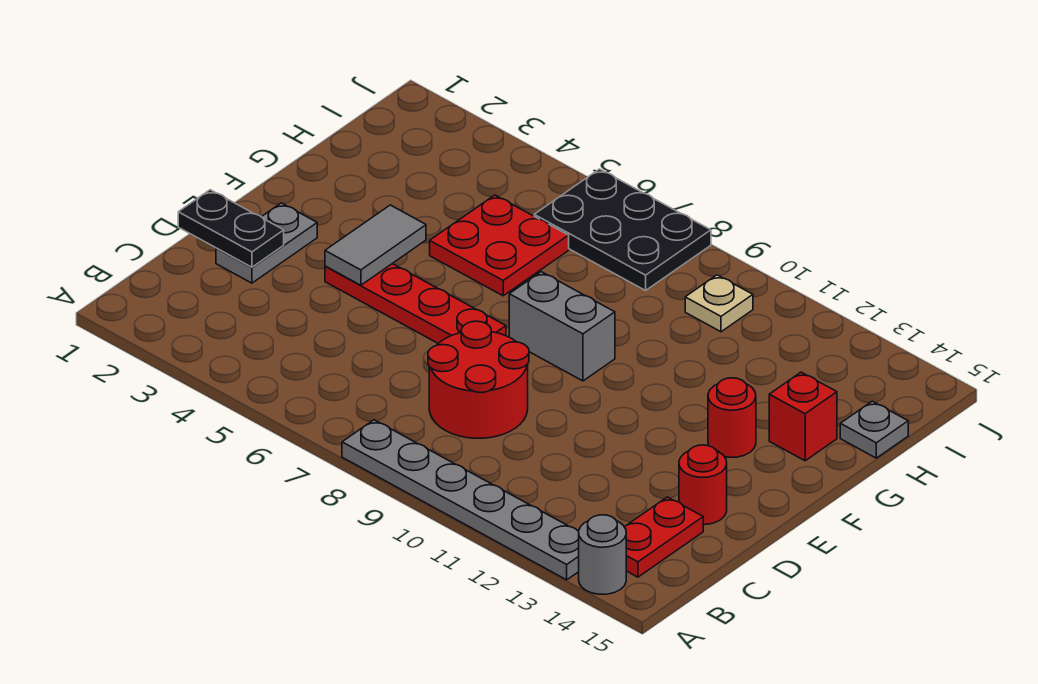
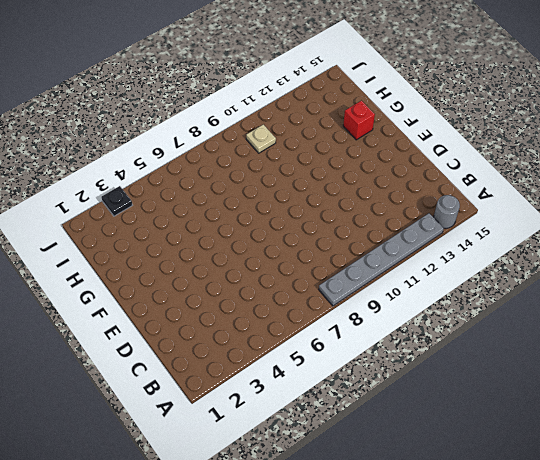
black 1x1 plate [101,186,132,216] -> none
none -> red 1x2 plate [625,497,703,577]
none -> red 2x2 round brick [428,321,529,438]
none -> grey 1x2 plate [216,203,317,283]

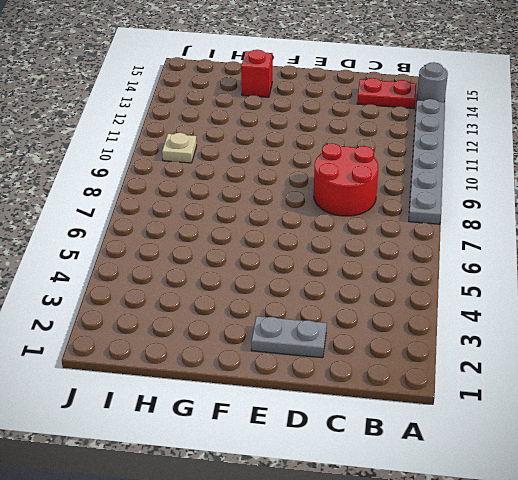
none -> red 1x1 round brick [679,445,727,525]
none -> red 1x4 plate [325,264,506,343]
none -> grey 1x2 brick [509,272,615,381]

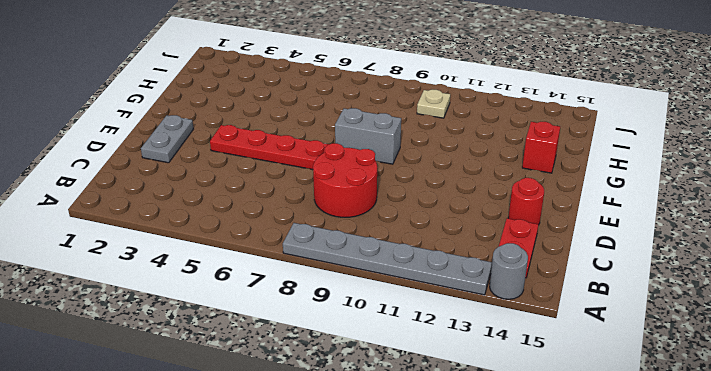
none -> red 1x1 round brick [708,378,756,457]
none -> red 2x2 plate [430,195,569,296]
none -> grey 1x1 plate [840,401,908,458]

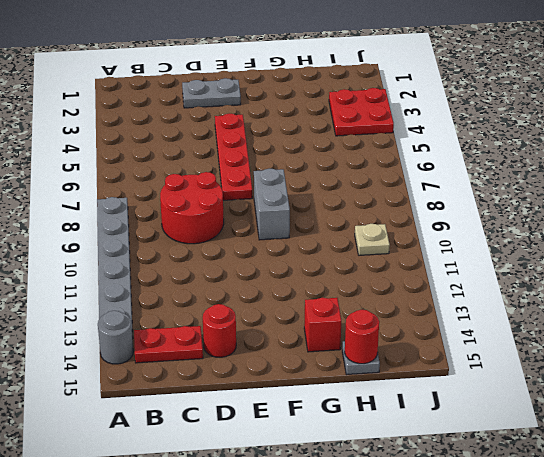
red 1x1 round brick [345,310,379,364] -> red 1x1 round brick moved to [708,378,756,457]
red 2x2 plate [329,88,394,136] -> red 2x2 plate moved to [430,195,569,296]
none -> black 2x3 plate [534,169,711,290]
none -> black 1x2 plate [178,190,284,267]
none -> grey 1x2 tile [325,205,426,285]

